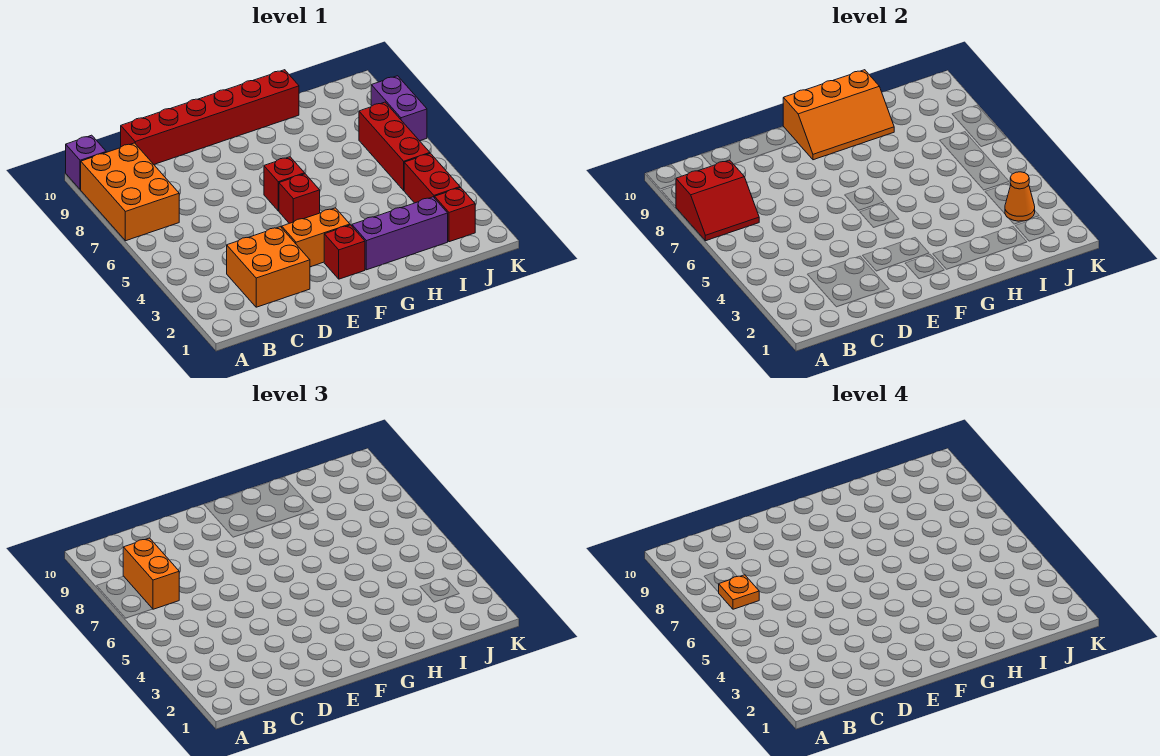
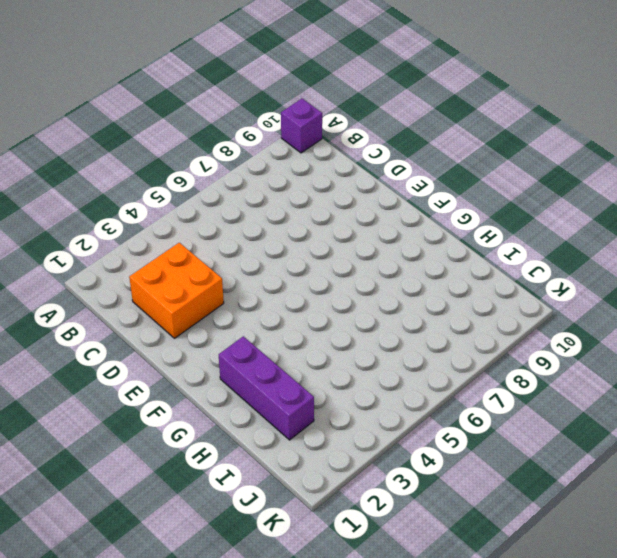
none -> orange 2x3 brick [81,143,179,241]
none -> red 1x6 brick [121,70,299,164]
none -> orange 1x2 brick [282,208,350,267]

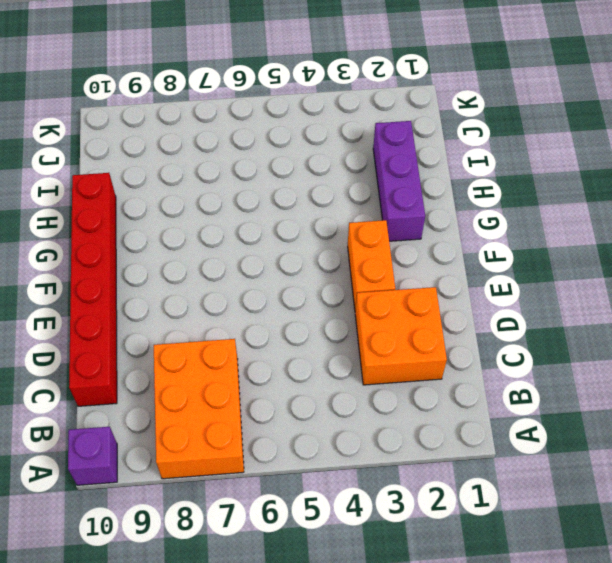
orange 2x3 brick [154,339,244,479] -> orange 2x3 brick turned to [81,143,179,241]
none -> red 1x1 brick [324,225,365,279]
none -> red 1x1 brick [279,174,320,223]
none -> red 1x1 brick [264,157,305,211]

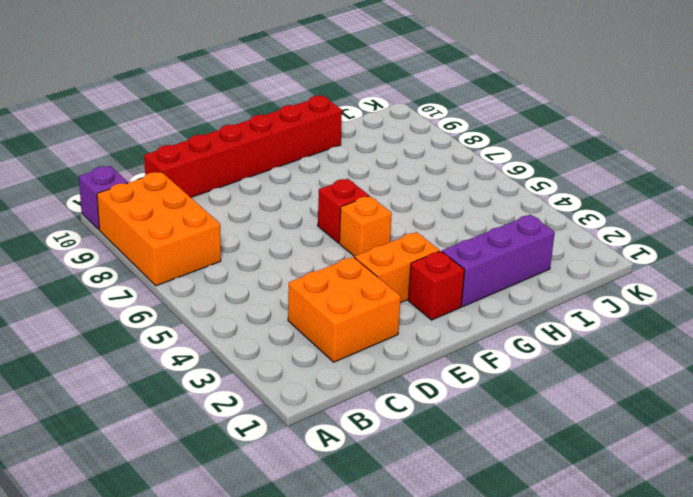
orange 1x1 brick [339,196,392,257] -> red 1x1 brick [279,174,320,223]
none -> red 1x1 brick [435,188,475,242]
none -> red 1x2 brick [404,153,460,203]
none -> red 1x3 brick [359,102,430,190]

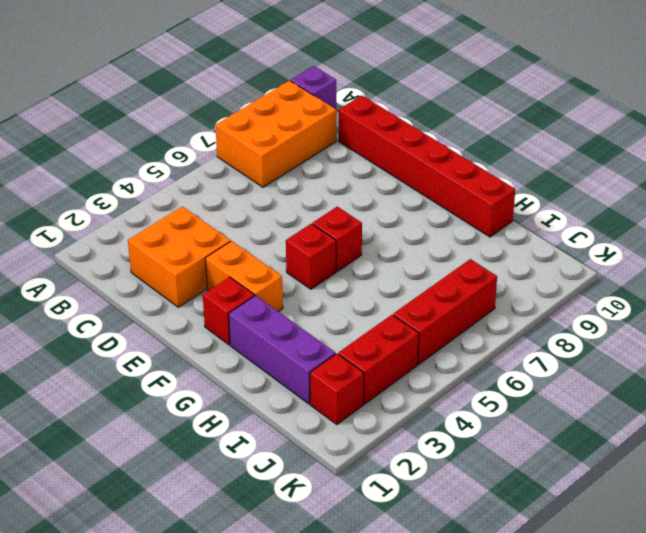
none -> purple 1x2 brick [371,76,427,141]
none -> red 2x2 slope [676,160,759,241]
none -> orange 2x3 slope [783,70,894,160]

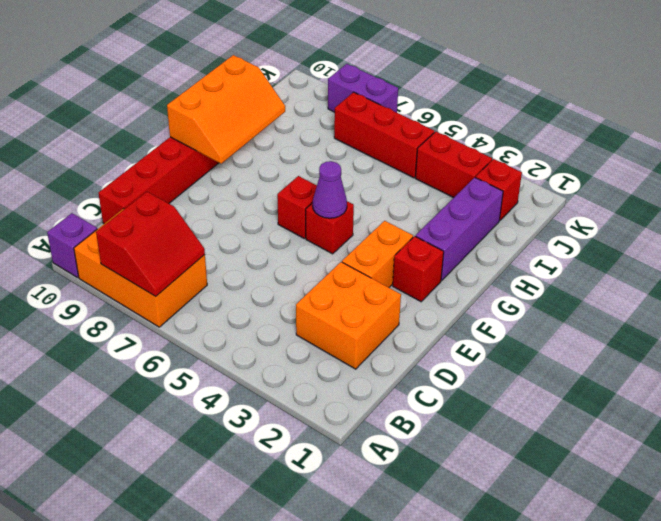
purple 1x1 cone [313,161,347,218] -> none
none -> orange 1x1 cone [1005,172,1035,221]
none -> orange 1x2 brick [123,538,179,609]
none -> orange 1x1 plate [719,575,759,609]

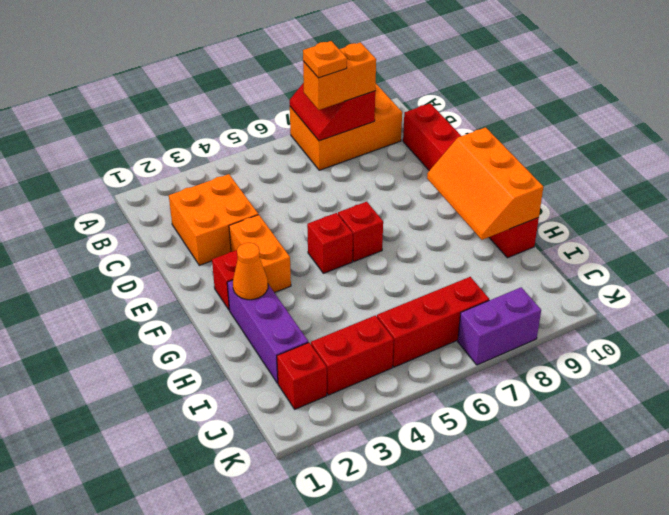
orange 1x1 cone [233,243,268,300] -> orange 1x1 cone moved to [1005,172,1035,221]
none -> purple 1x1 brick [66,135,106,190]

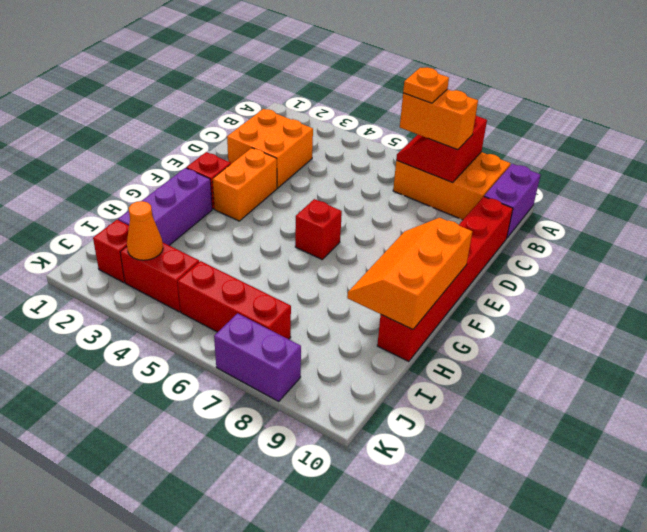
purple 1x2 brick [484,164,540,238] -> purple 1x1 brick [66,135,106,190]
none -> red 1x1 brick [279,174,320,223]

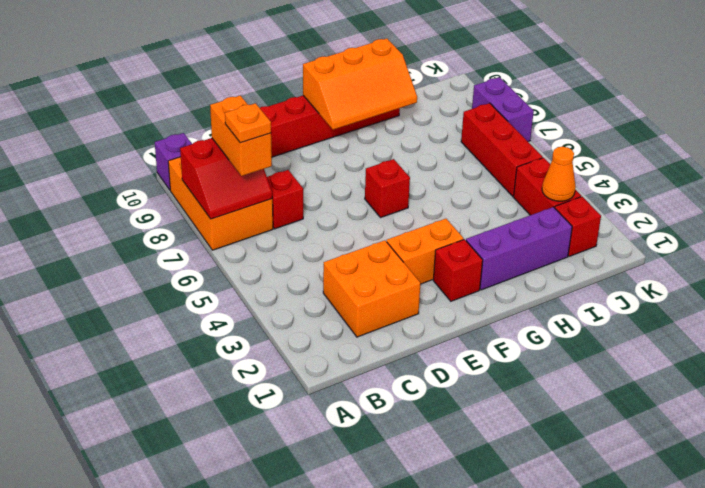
red 1x1 brick [267,170,303,229] -> red 1x1 brick moved to [279,174,320,223]

